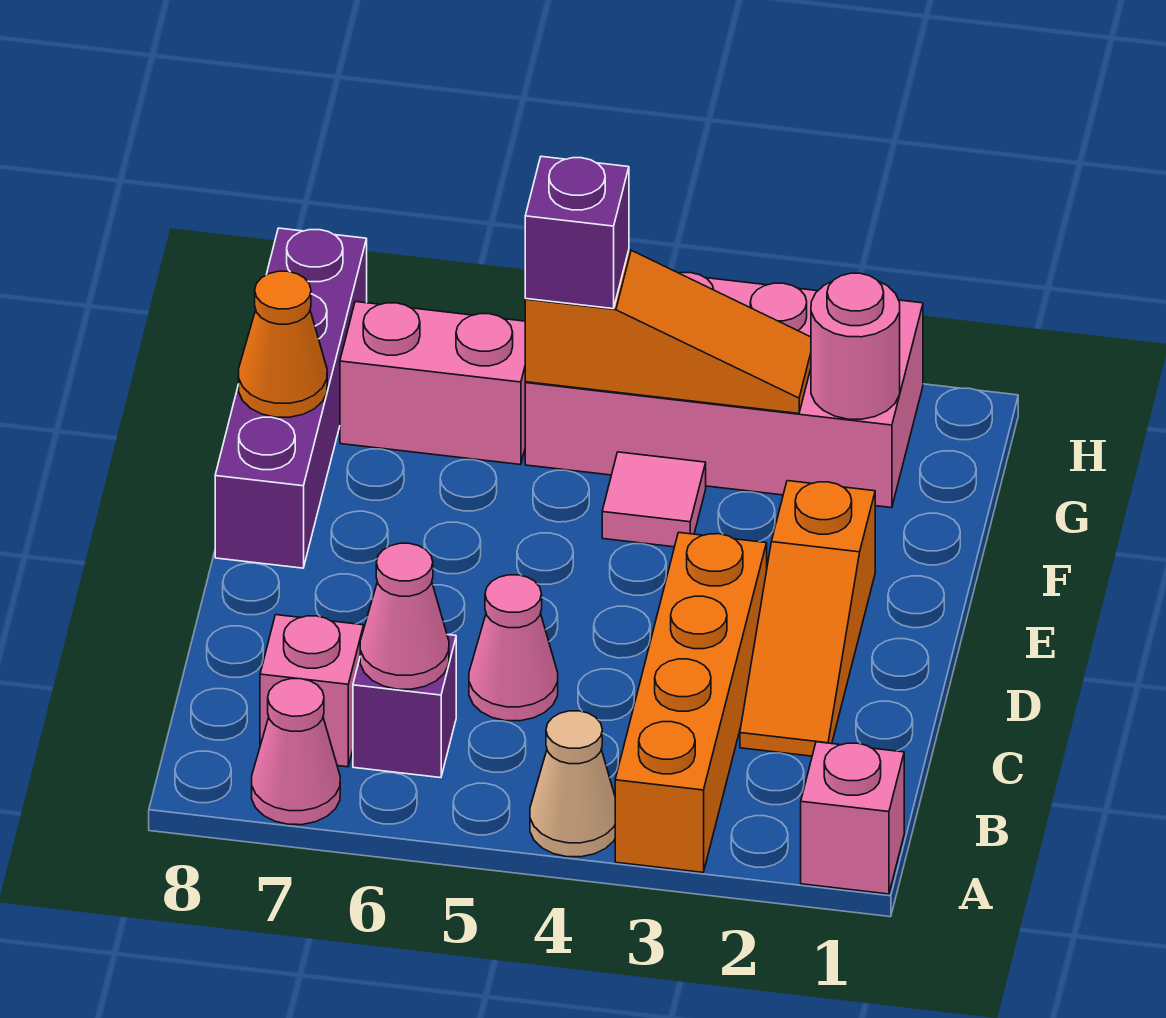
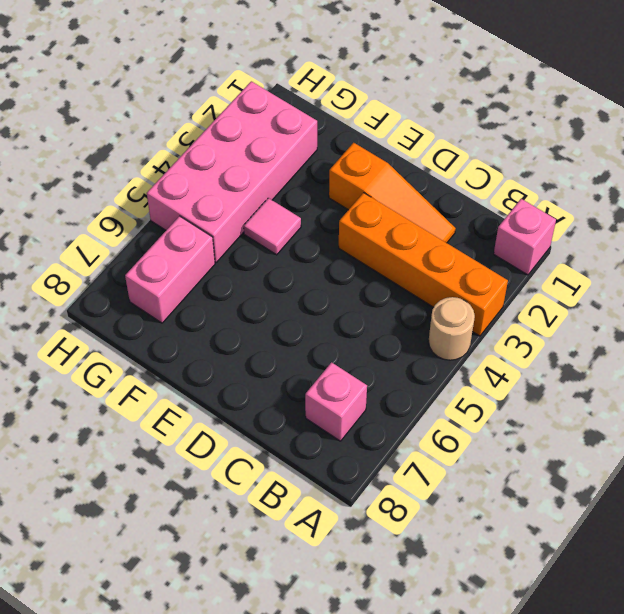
tan 1x1 round brick [429,297,475,360] -> tan 1x1 cone [530,711,615,857]
none -> pink 1x1 cone [252,679,340,825]
none -> purple 1x1 brick [353,635,456,778]
none -> pink 1x1 cone [469,575,558,721]

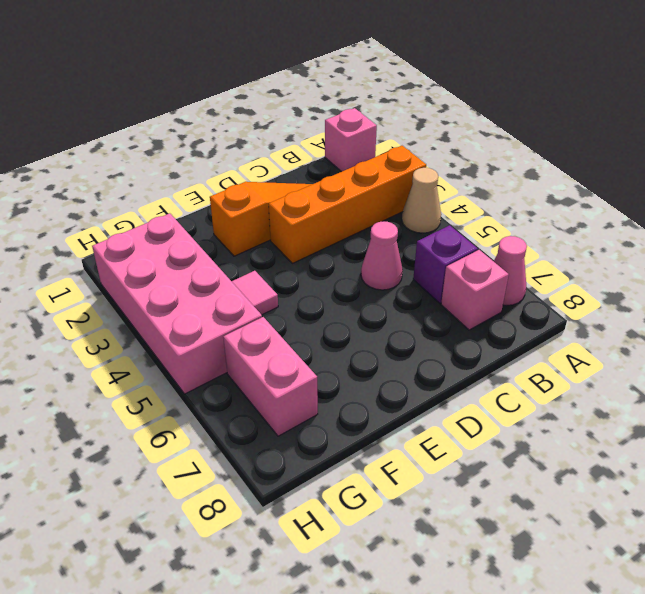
none -> purple 1x4 brick [215,228,367,568]
none -> pink 1x1 cone [360,543,449,689]
none -> orange 1x1 cone [239,271,327,417]

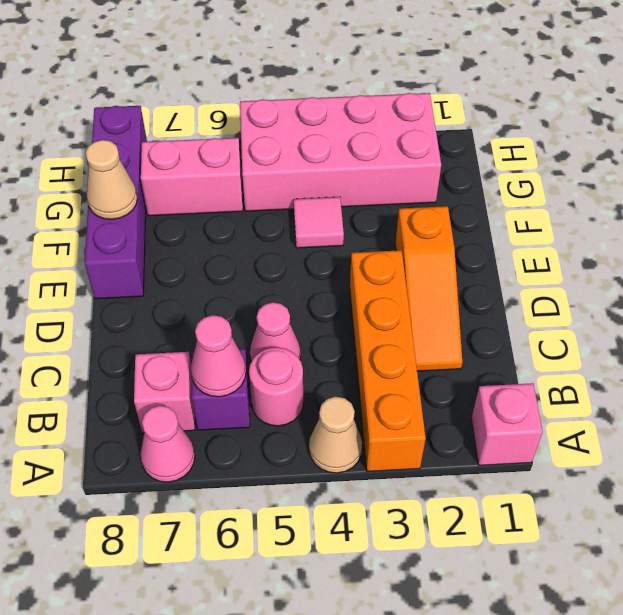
pink 1x1 round brick [249,347,303,426] -> pink 1x1 round brick moved to [811,273,900,419]
tan 1x1 cone [86,140,137,219] -> orange 1x1 cone [239,271,327,417]
none -> orange 1x3 slope [525,250,811,413]
none -> purple 1x1 brick [525,156,629,309]

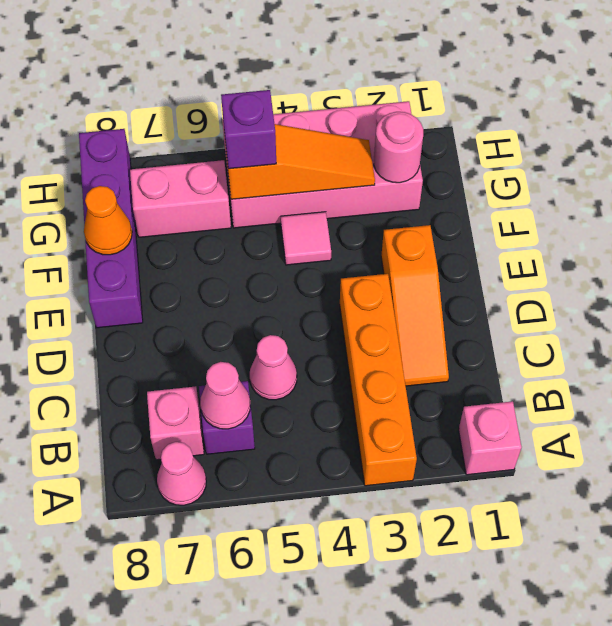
none -> tan 1x1 cone [530,711,615,857]

